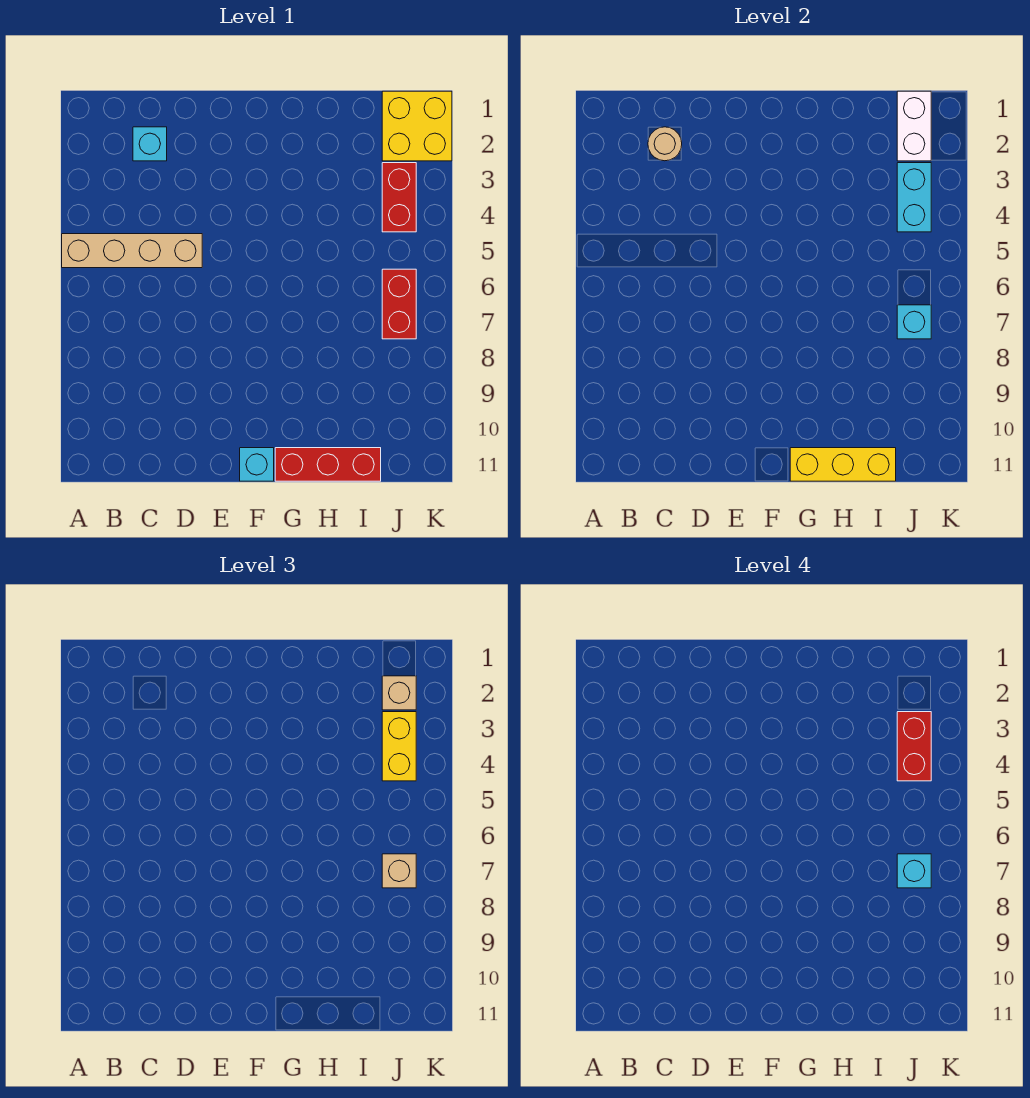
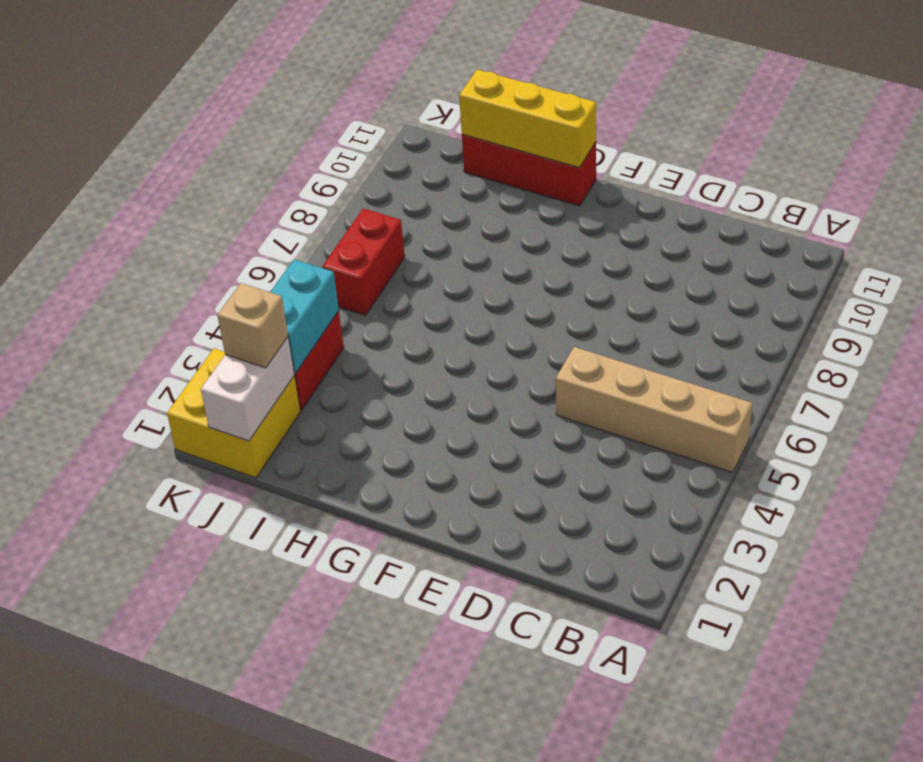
none -> cyan 1x1 brick [133,127,167,161]
none -> cyan 1x1 brick [240,448,274,481]
none -> tan 1x1 round brick [648,127,682,161]

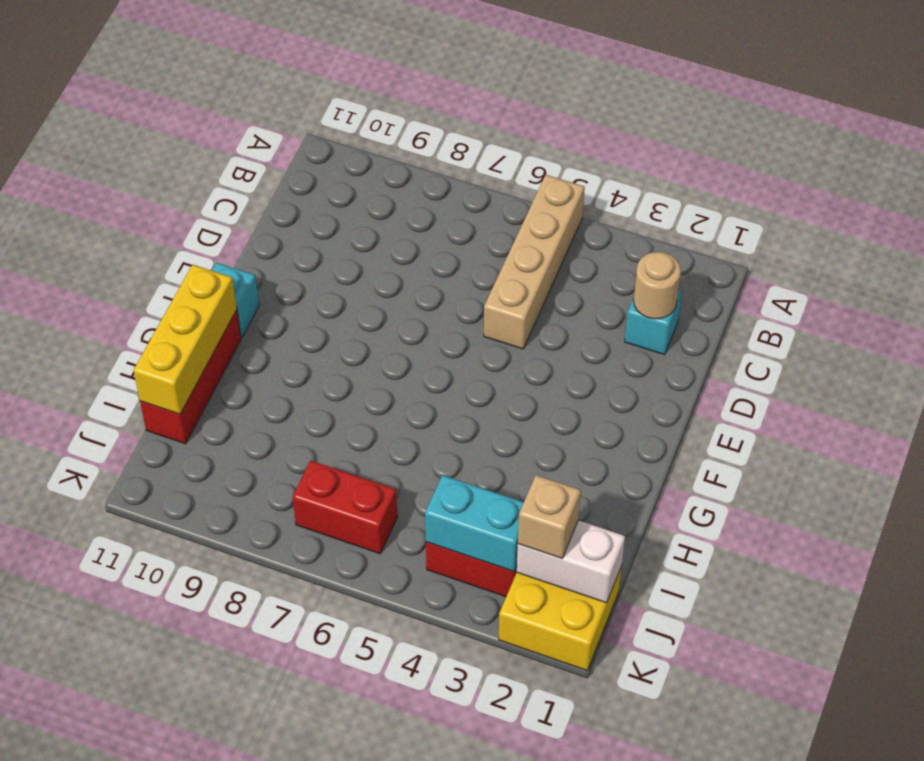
none -> cyan 1x1 brick [897,305,931,339]
none -> yellow 1x2 brick [382,712,416,781]
none -> tan 1x1 brick [382,854,416,888]

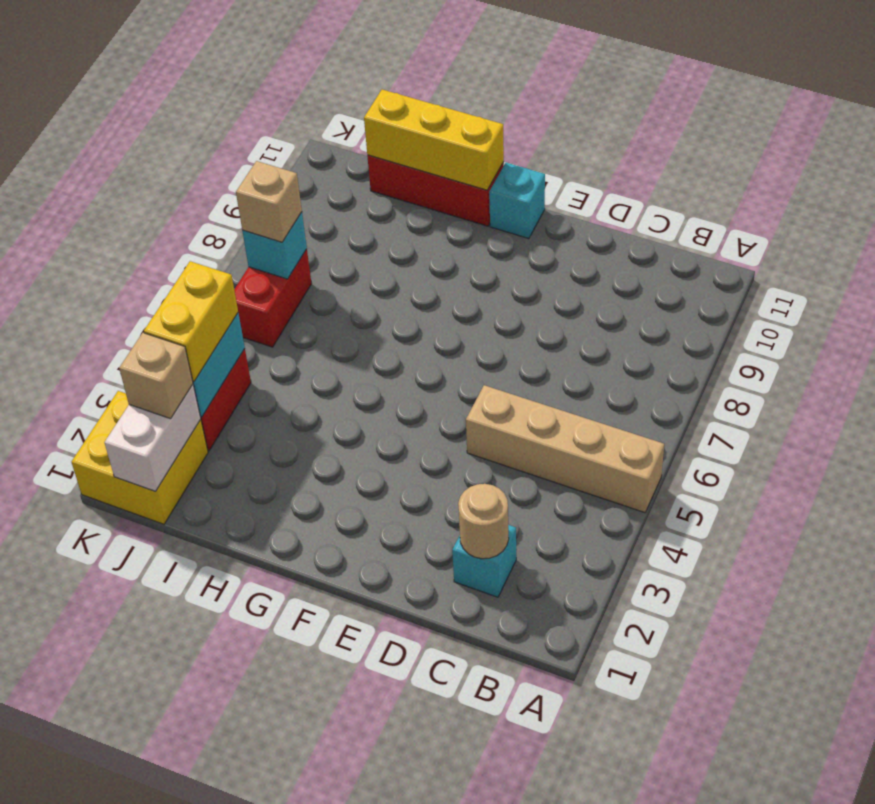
none -> red 1x2 brick [897,712,931,781]
none -> cyan 1x1 brick [897,854,931,888]

